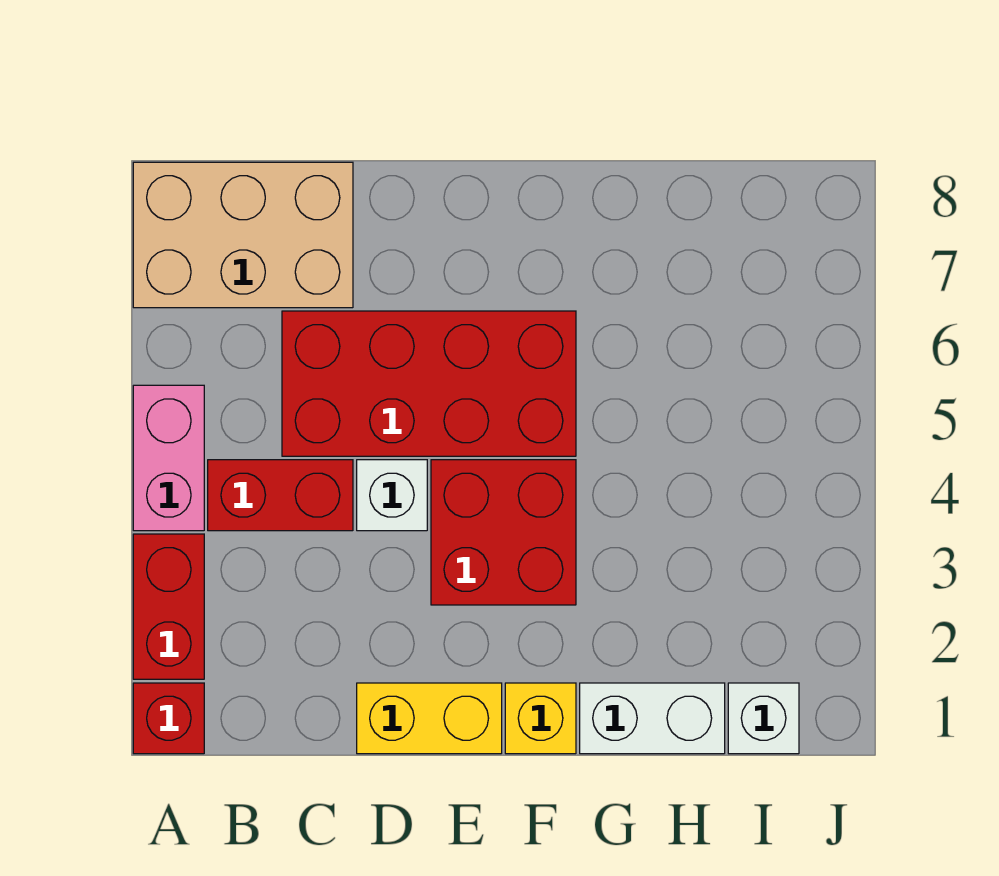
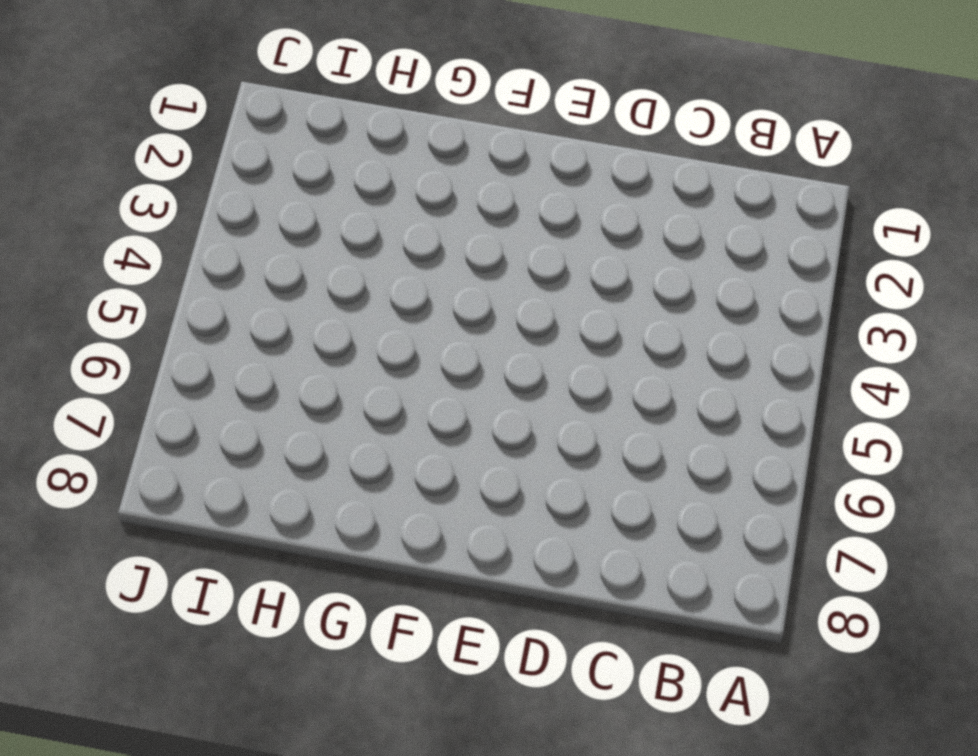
none -> red 1x1 brick [133,683,204,754]
none -> red 1x2 brick [133,534,204,679]
none -> pink 1x2 brick [133,385,204,531]

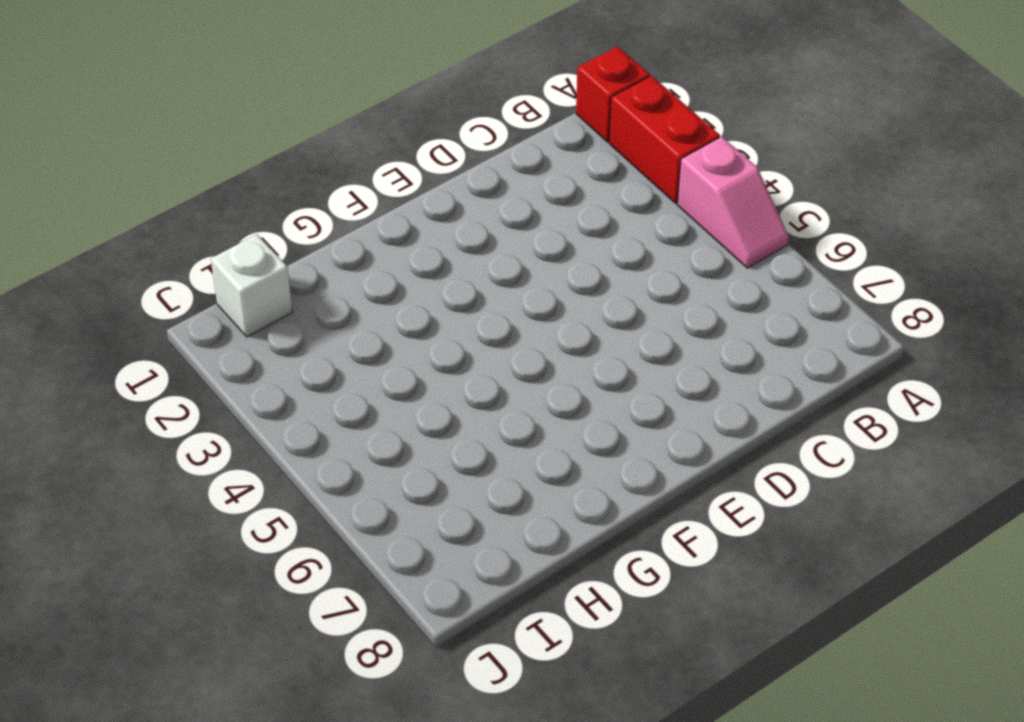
pink 1x2 slope [677,137,789,268] -> pink 1x2 brick [133,385,204,531]
none -> tan 2x3 brick [133,162,353,308]
none -> red 1x2 brick [208,460,353,531]
none -> red 2x4 brick [282,311,576,456]

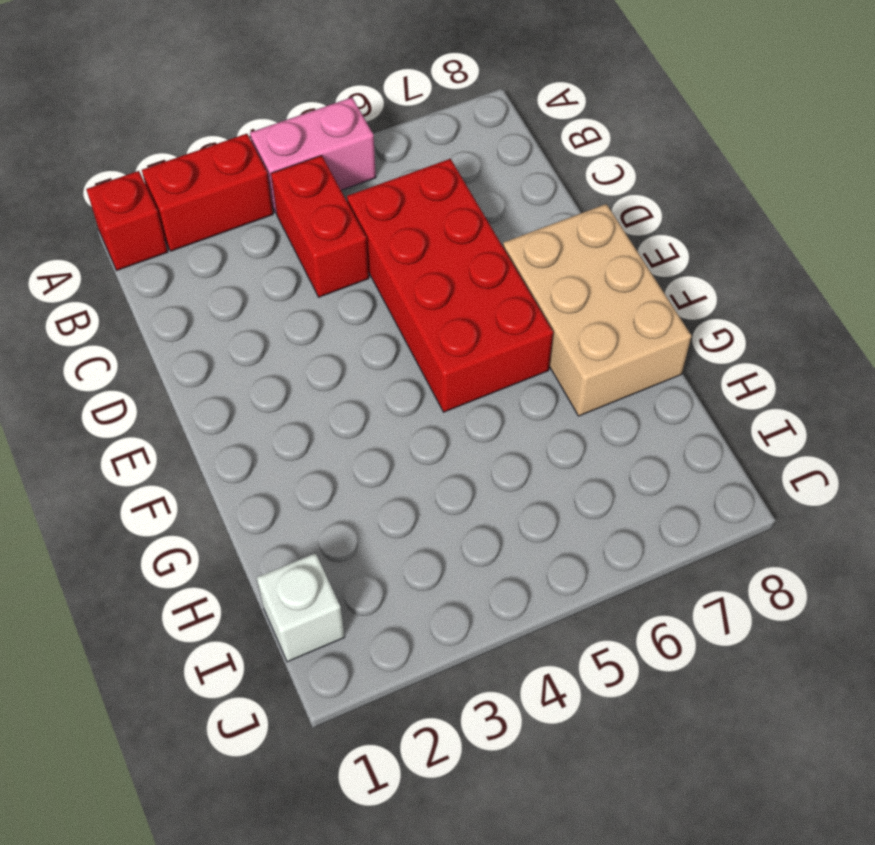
tan 2x3 brick [503,204,691,416] -> tan 2x3 brick moved to [133,162,353,308]
none -> yellow 1x2 brick [357,683,502,754]
none -> white 1x1 brick [357,460,427,531]
none -> red 2x2 brick [431,460,576,605]

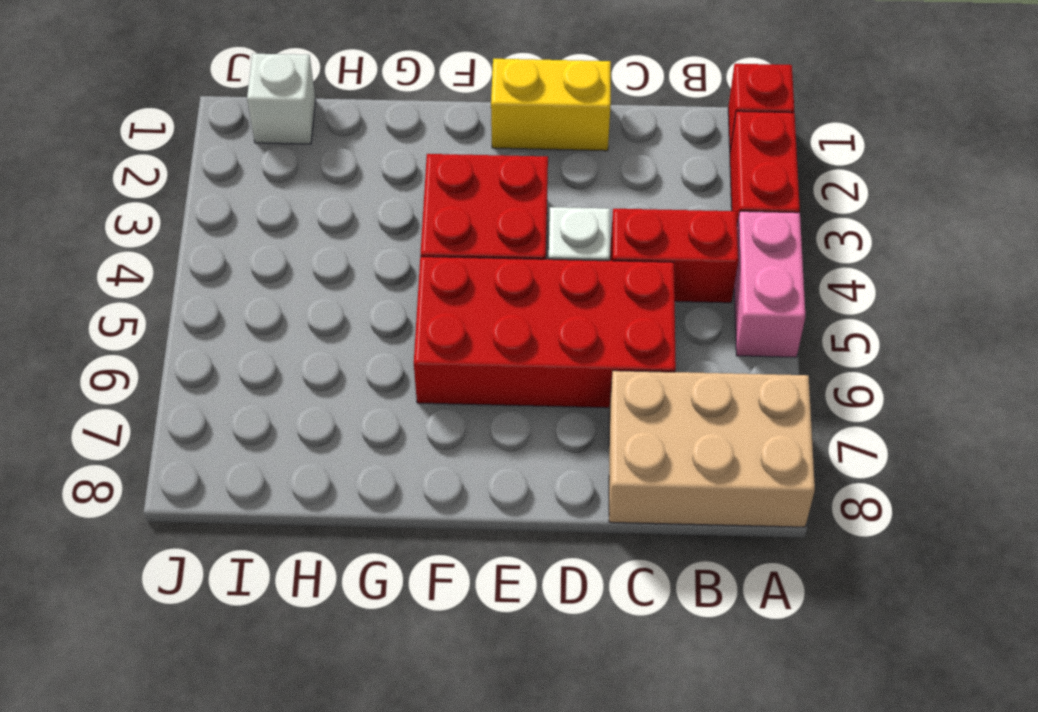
none -> yellow 1x1 brick [505,683,576,754]
none -> white 1x2 brick [580,683,725,754]

